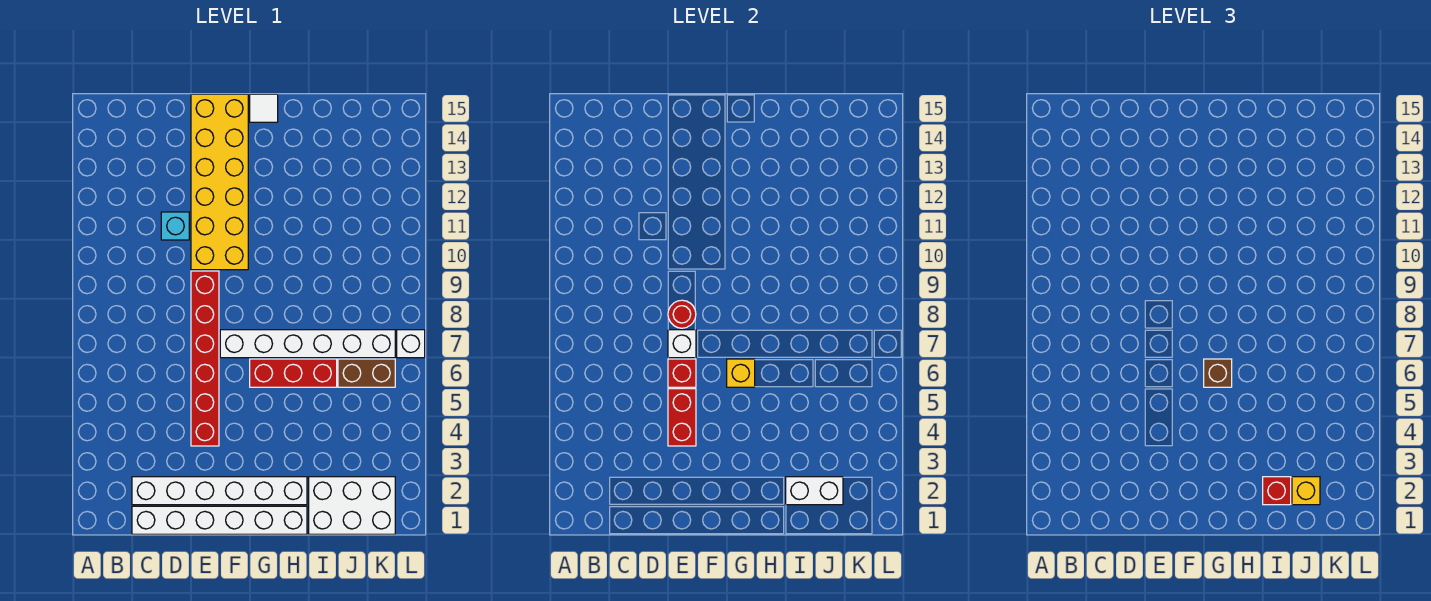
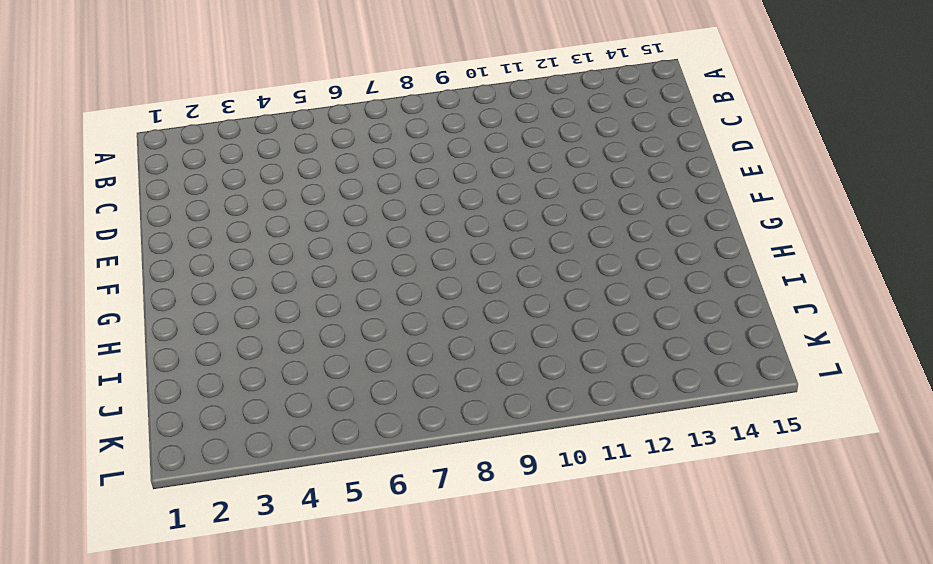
none -> white 1x6 brick [132,506,307,534]
none -> white 1x6 brick [132,477,307,505]
none -> cyan 1x1 brick [161,212,189,240]

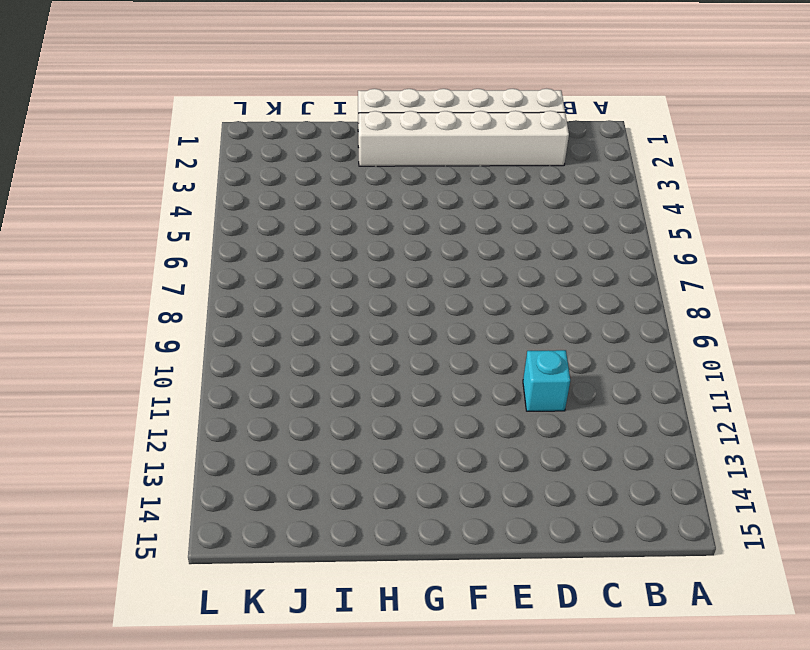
none -> red 1x6 brick [191,271,219,446]
none -> yellow 2x6 brick [191,94,248,270]
none -> white 1x6 brick [220,330,395,358]

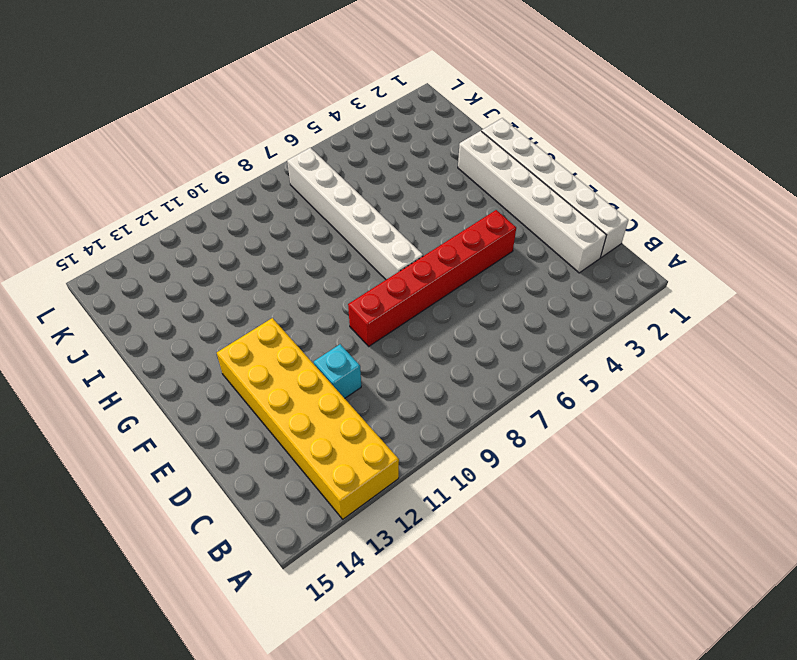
yellow 2x6 brick [217,318,399,519] -> yellow 2x6 brick turned to [191,94,248,270]
none -> red 1x3 brick [250,359,337,387]
none -> white 1x1 tile [250,94,278,122]
none -> white 2x3 brick [309,477,395,534]

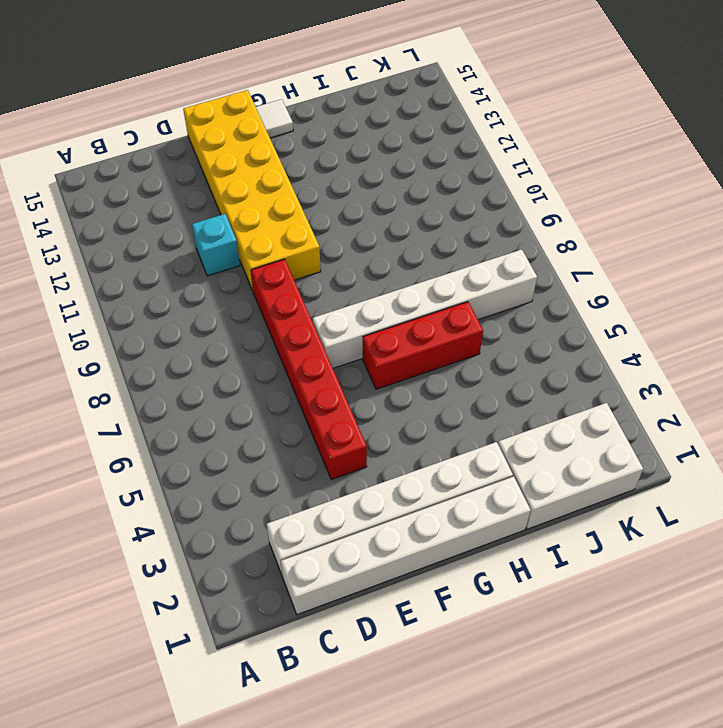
none -> brown 1x2 brick [338,359,395,387]
none -> white 1x1 brick [397,330,425,358]
none -> red 1x2 brick [668,389,696,446]

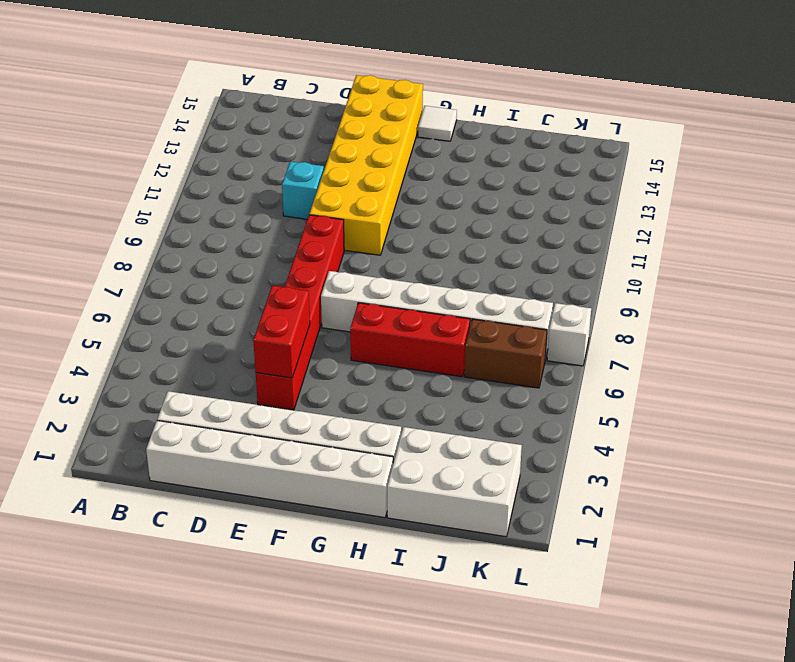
none -> red 1x1 brick [668,359,696,387]
none -> white 1x1 brick [668,330,696,358]
none -> red 1x1 round brick [668,300,696,328]

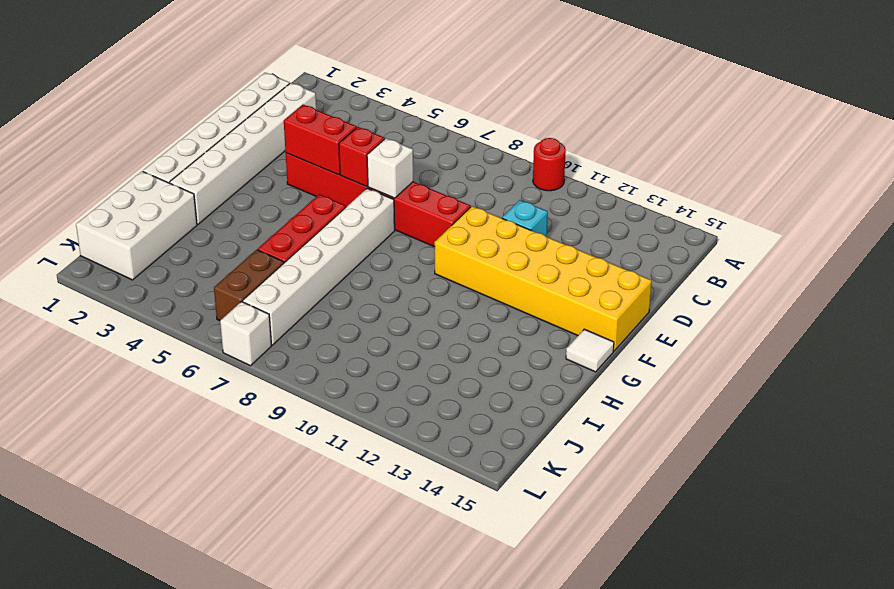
red 1x1 round brick [533,138,566,191] -> red 1x1 round brick moved to [668,300,696,328]
none -> yellow 1x1 brick [727,359,755,387]
none -> white 1x2 brick [786,477,843,505]
none -> brown 1x1 brick [1204,359,1232,387]

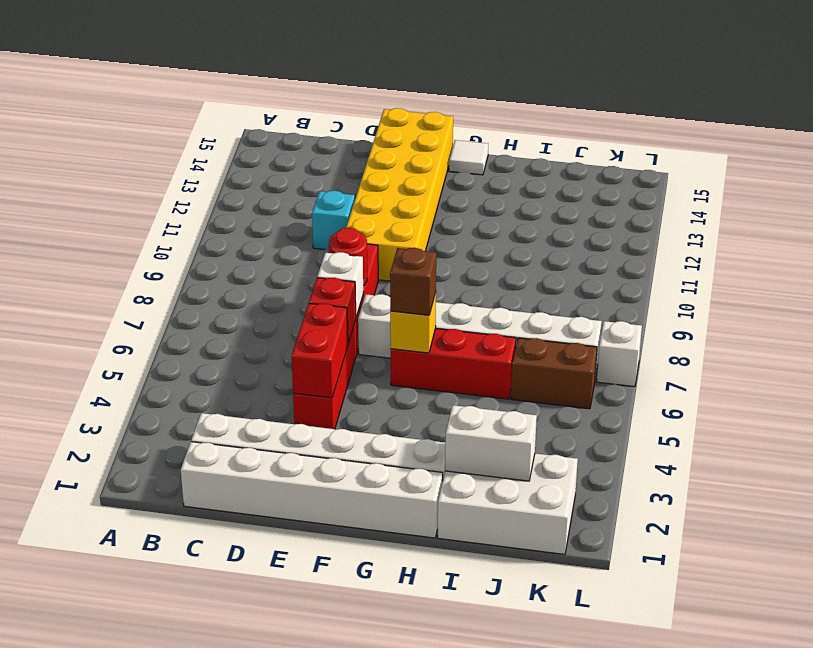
none -> red 1x1 brick [1263,477,1291,505]
none -> yellow 1x1 brick [1292,477,1320,505]

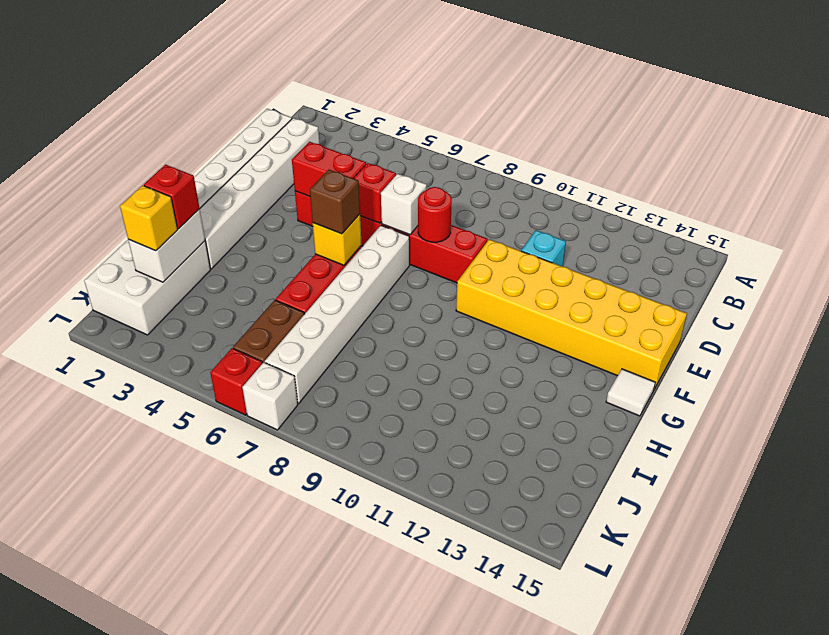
red 1x1 brick [210,348,262,415] -> none

